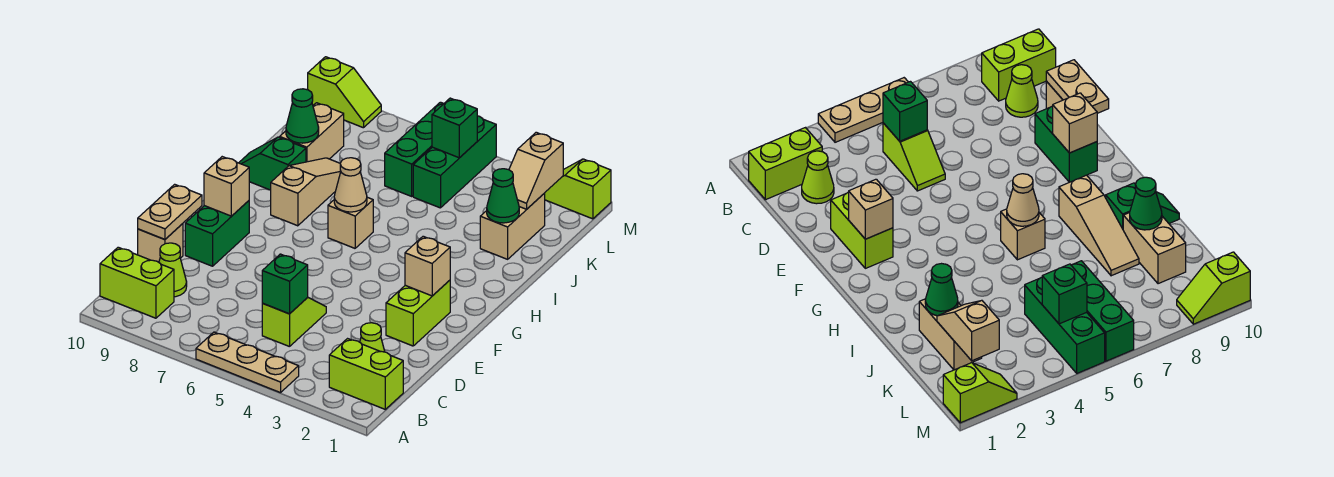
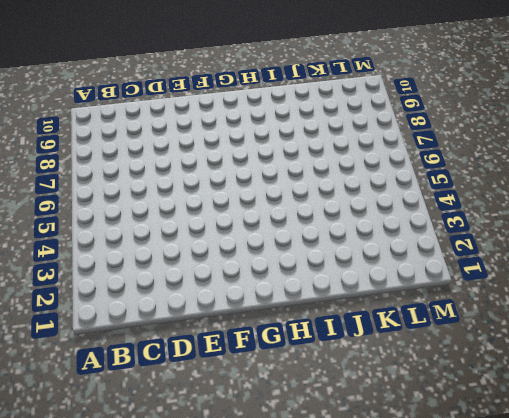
none -> tan 1x3 plate [196,332,299,393]
none -> lime 1x2 brick [329,339,403,409]
none -> lime 1x2 brick [100,247,174,318]

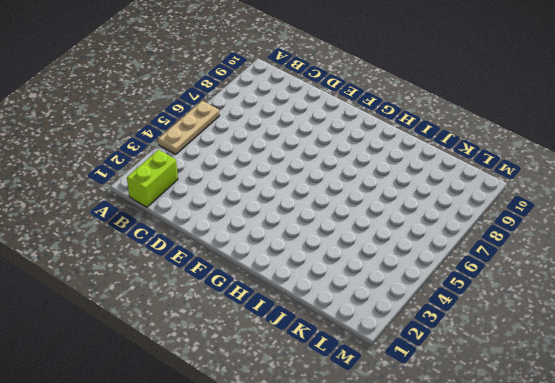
none -> lime 1x2 brick [100,247,174,318]
none -> lime 1x1 cone [360,323,385,352]
none -> lime 1x2 slope [262,297,326,347]

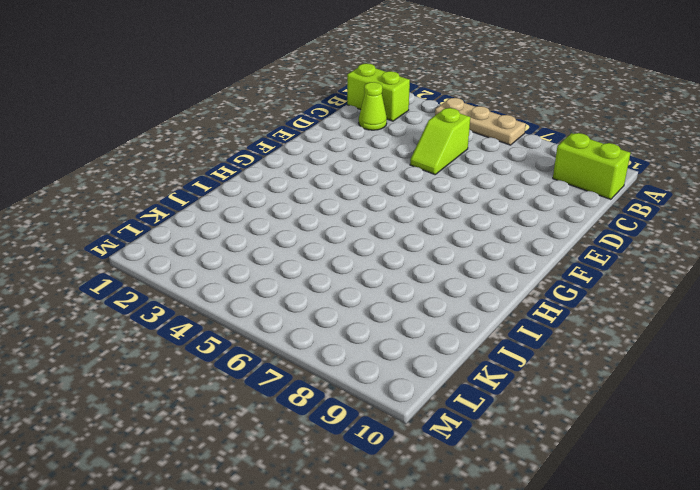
none -> lime 1x1 cone [159,243,187,297]
none -> tan 1x1 brick [138,224,183,262]
none -> lime 1x2 brick [386,280,450,346]

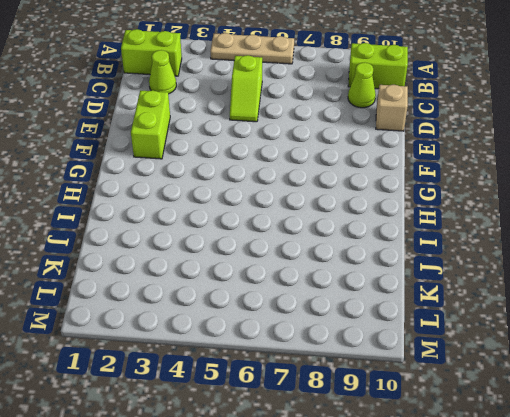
none -> green 1x2 brick [185,201,249,266]
none -> tan 1x1 brick [328,197,373,248]
none -> tan 1x3 slope [271,158,341,226]

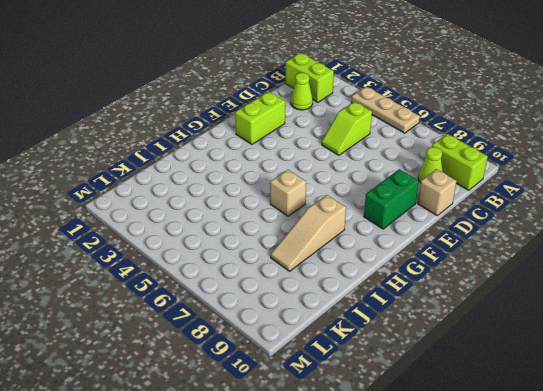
none -> green 1x2 slope [239,137,306,190]
none -> tan 1x2 brick [480,194,545,259]
none -> tan 1x2 brick [280,103,344,162]

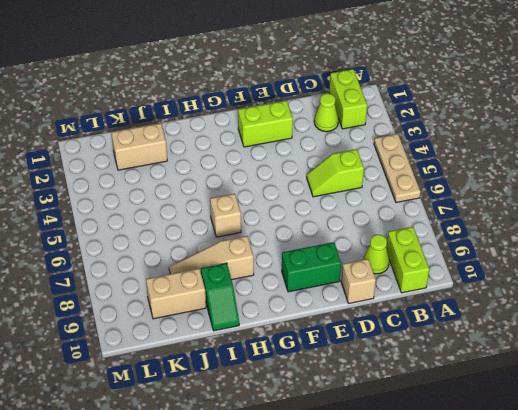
none -> green 1x3 brick [413,116,496,208]
none -> green 1x3 brick [385,102,444,196]
none -> lime 1x2 slope [544,159,611,219]

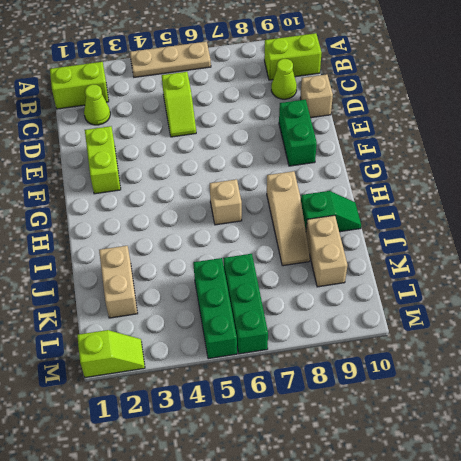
none -> lime 1x2 slope [308,57,381,128]
none -> green 1x1 brick [262,254,308,314]
none -> tan 1x2 plate [138,184,202,239]

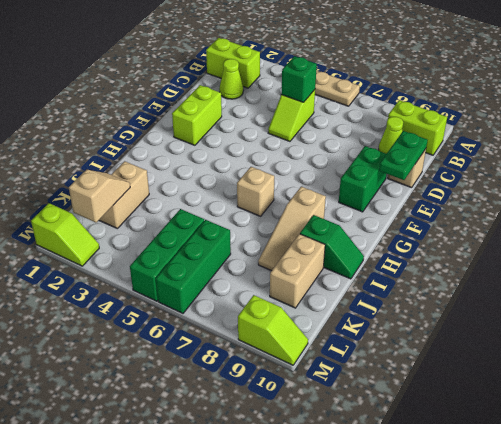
green 1x2 plate [379,131,428,180] -> tan 1x2 plate [138,184,202,239]
lime 1x2 slope [238,295,308,365] -> lime 1x2 slope turned to [308,57,381,128]
none -> tan 1x1 brick [405,236,450,296]
none -> tan 1x1 brick [204,157,249,216]
none -> tan 1x1 cone [334,158,367,212]

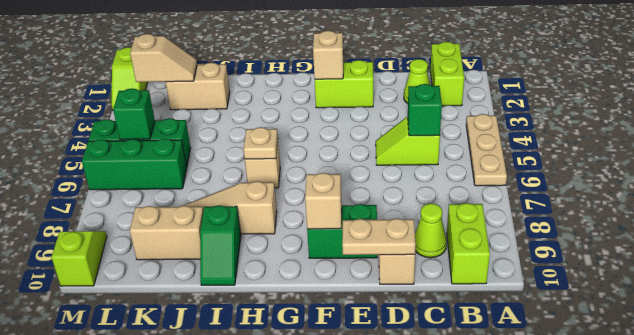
tan 1x1 plate [244,127,278,159] -> tan 1x1 cone [334,158,367,212]
none -> green 1x1 cone [487,169,519,223]
none -> green 1x1 cone [286,89,319,143]

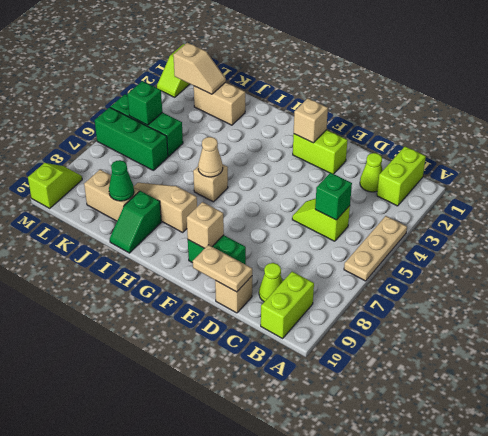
none -> green 1x1 cone [487,169,519,223]

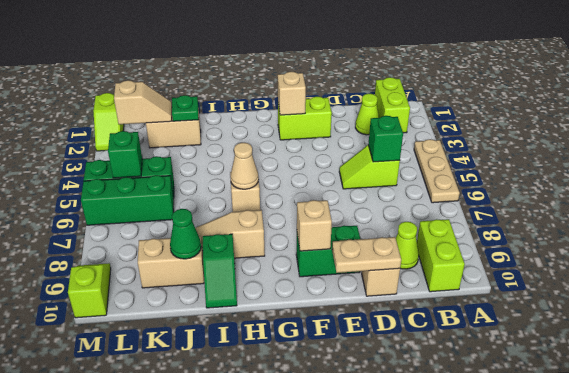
green 1x1 plate [172,95,199,121] -> green 1x1 cone [487,169,519,223]

